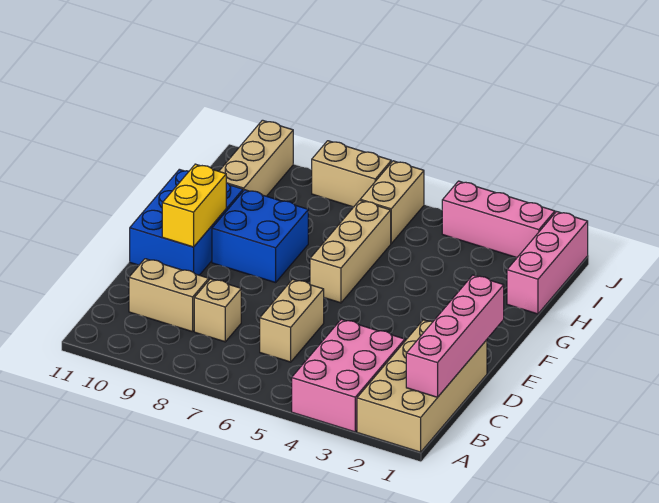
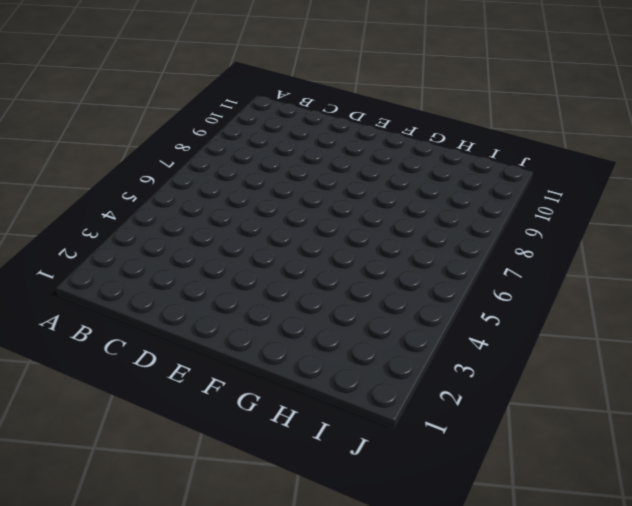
none -> tan 2x4 brick [357,320,487,452]
none -> pink 2x3 brick [292,319,405,432]
none -> tan 1x2 brick [260,279,324,362]

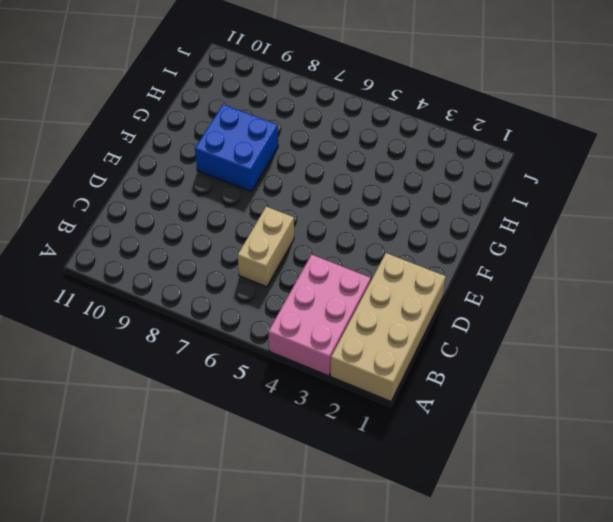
none -> tan 1x1 brick [194,279,241,342]
none -> tan 1x2 brick [129,259,209,332]
none -> blue 2x3 brick [130,169,243,275]

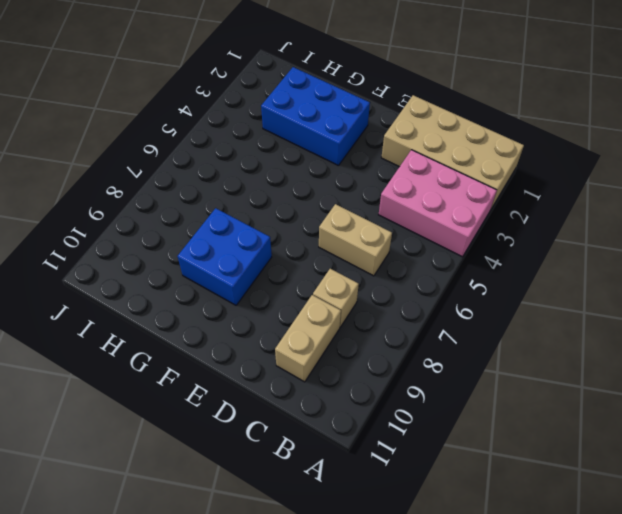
blue 2x3 brick [261,67,370,166] -> blue 2x3 brick moved to [130,169,243,275]
none -> tan 1x3 brick [310,200,391,303]
none -> pink 1x3 brick [507,212,588,314]
none -> tan 1x3 brick [219,120,293,196]

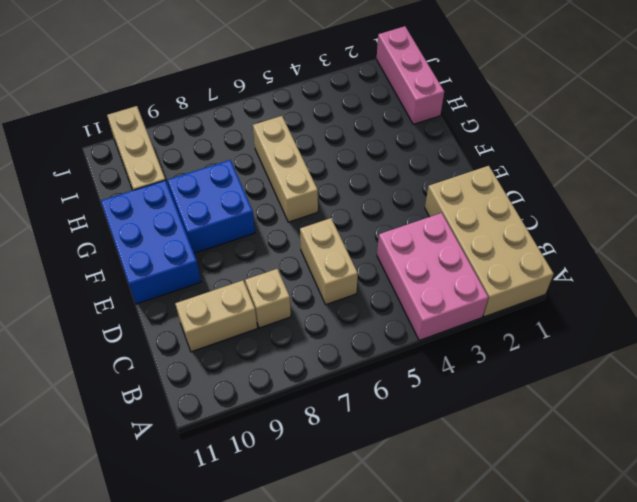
none -> tan 1x2 brick [360,161,424,243]
none -> pink 1x3 brick [442,181,555,258]
none -> tan 1x2 brick [312,141,391,207]

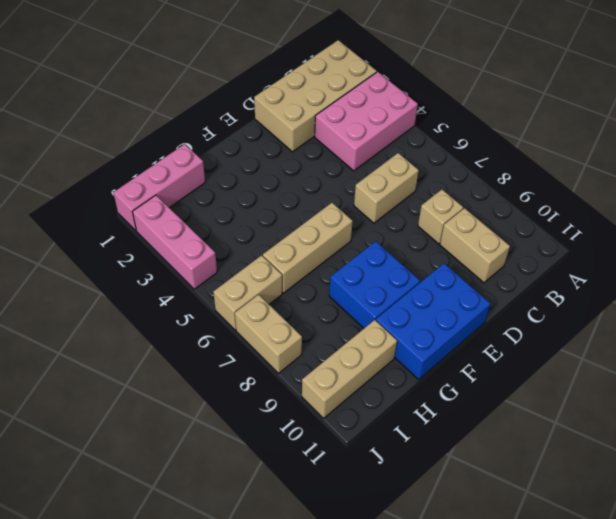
none -> pink 1x4 brick [406,275,504,397]
none -> yellow 1x2 brick [162,164,226,247]

